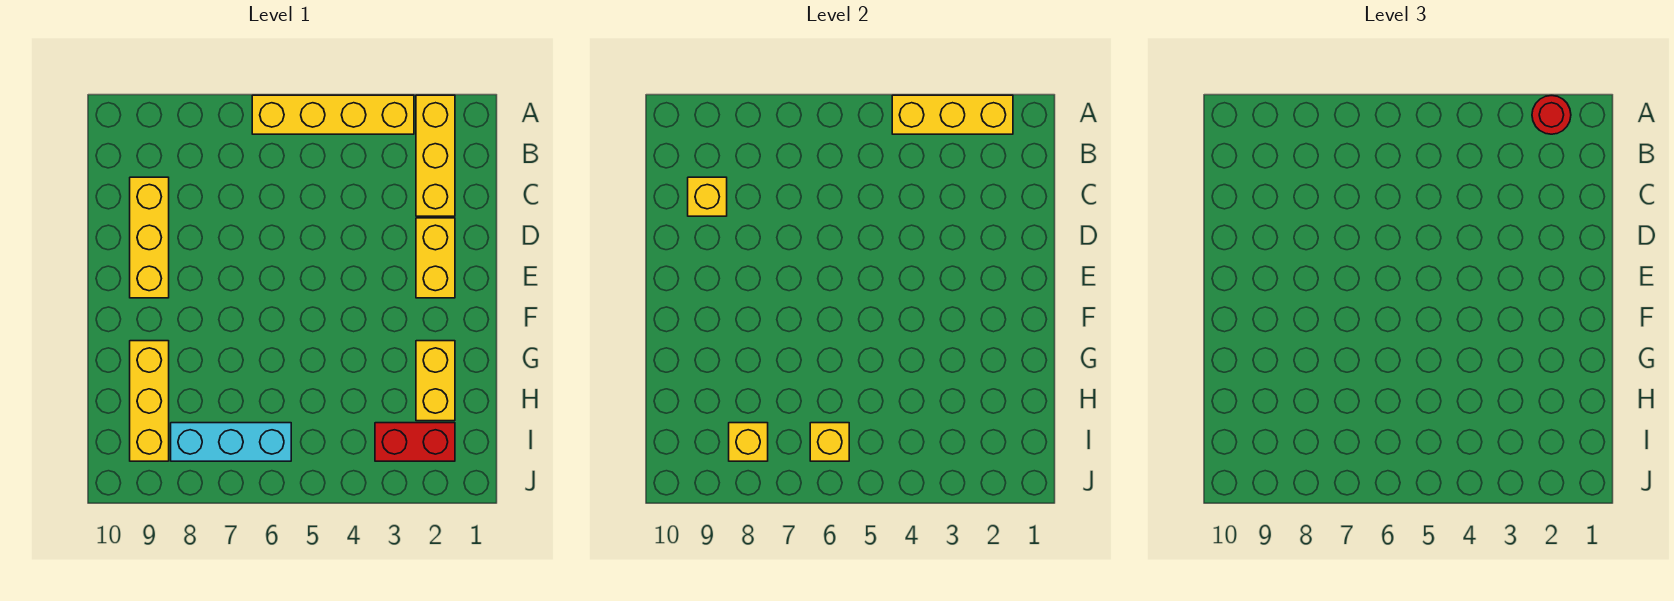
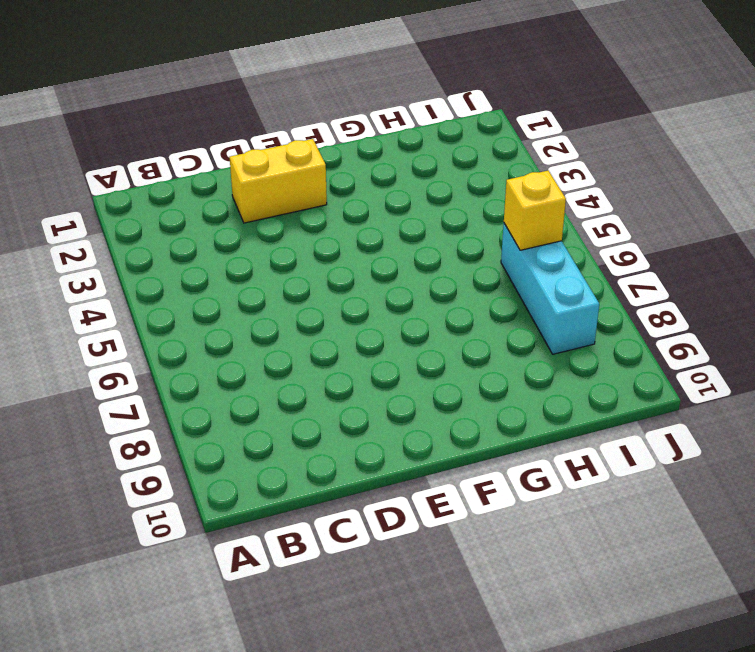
none -> yellow 1x3 brick [416,95,455,216]
none -> yellow 1x4 brick [252,95,414,134]
none -> yellow 1x3 brick [130,177,169,298]

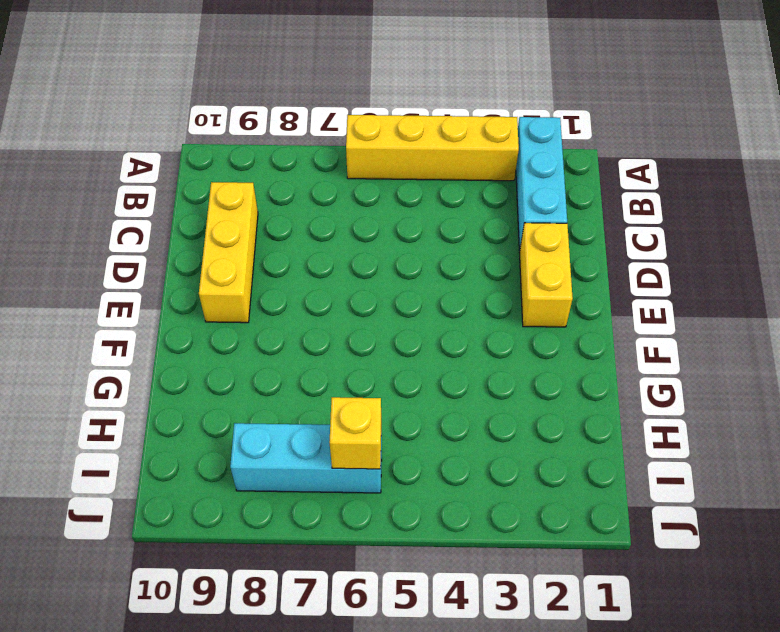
cyan 1x3 brick [516,117,567,251] -> yellow 1x3 brick [416,95,455,216]
none -> yellow 1x2 brick [416,341,455,421]
none -> yellow 1x3 brick [130,341,169,461]
none -> red 1x2 brick [375,423,455,461]

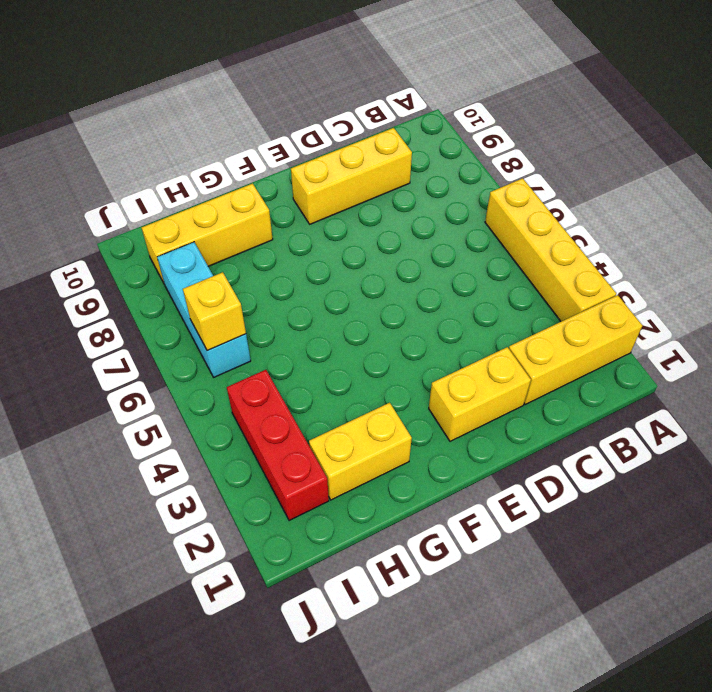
red 1x3 brick [227,370,329,521] -> red 1x2 brick [375,423,455,461]
none -> yellow 1x3 brick [892,95,1013,134]
none -> yellow 1x1 brick [688,177,727,216]
none -> yellow 1x1 brick [729,423,768,461]

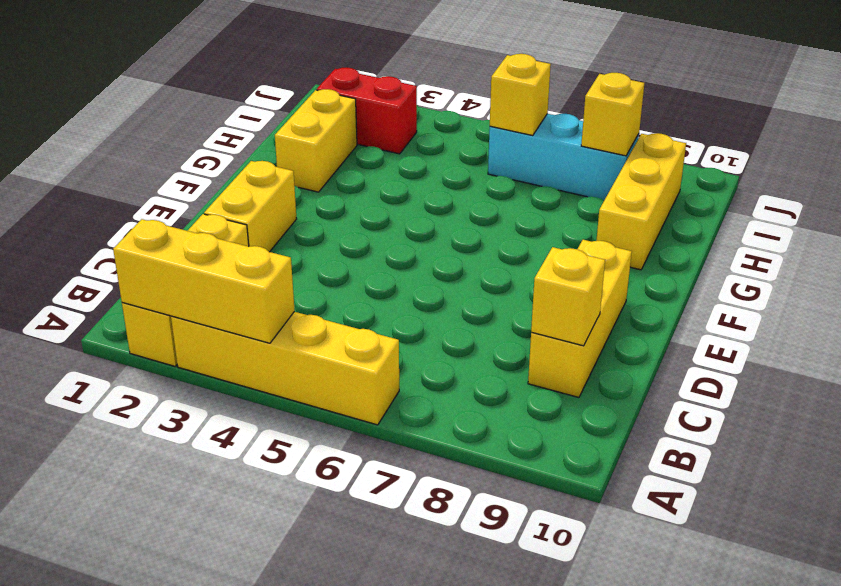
none -> red 1x1 round brick [1532,96,1571,134]

